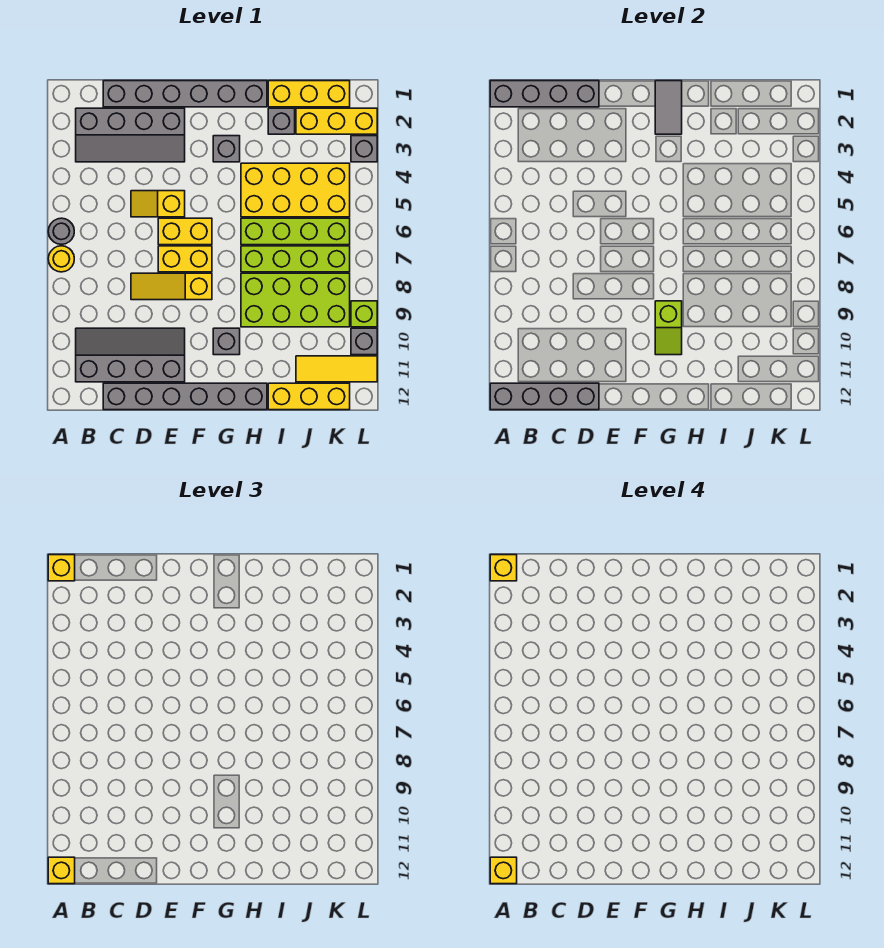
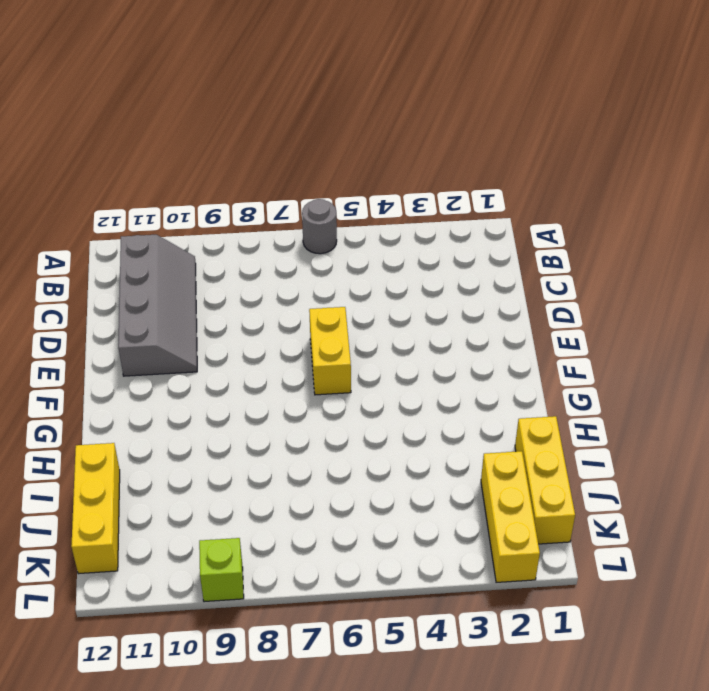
none -> yellow 1x1 round brick [48,246,74,272]
none -> grey 2x4 slope [76,108,185,162]
none -> grey 1x6 brick [103,81,267,107]
none -> grey 1x6 brick [103,383,267,410]

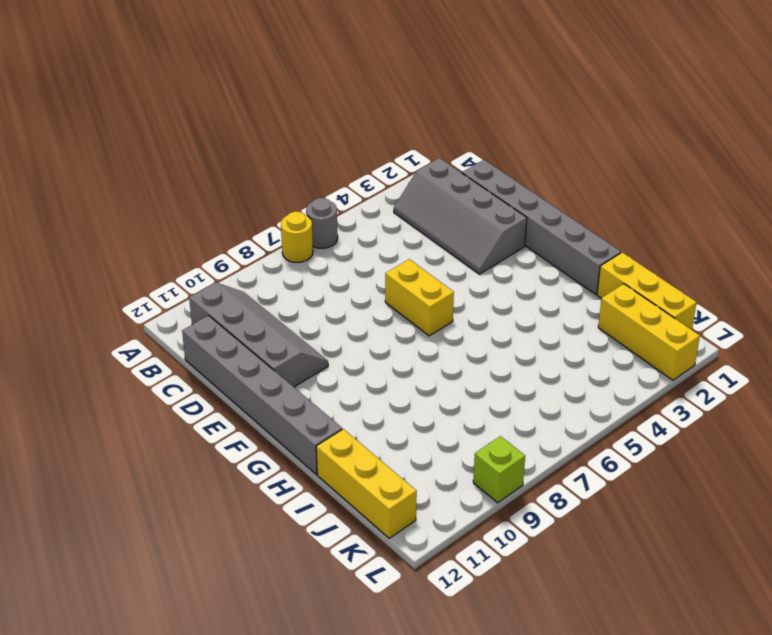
none -> yellow 1x2 slope [131,191,185,217]
none -> yellow 1x3 slope [131,273,212,300]
none -> yellow 1x2 brick [158,246,212,272]
none -> grey 1x1 brick [213,136,240,162]

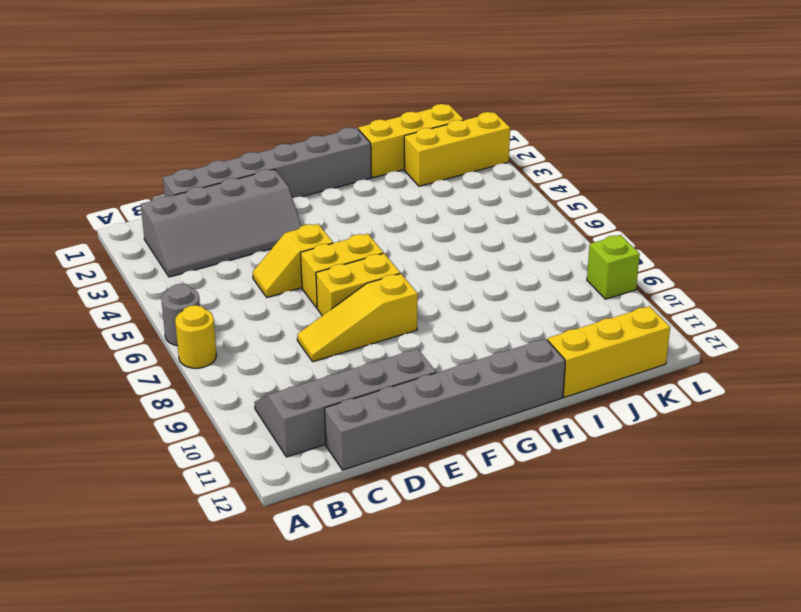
none -> grey 1x1 brick [213,136,240,162]
none -> grey 1x1 brick [213,328,240,355]
none -> yellow 2x4 brick [241,163,350,217]
none -> lime 1x4 brick [241,218,350,245]

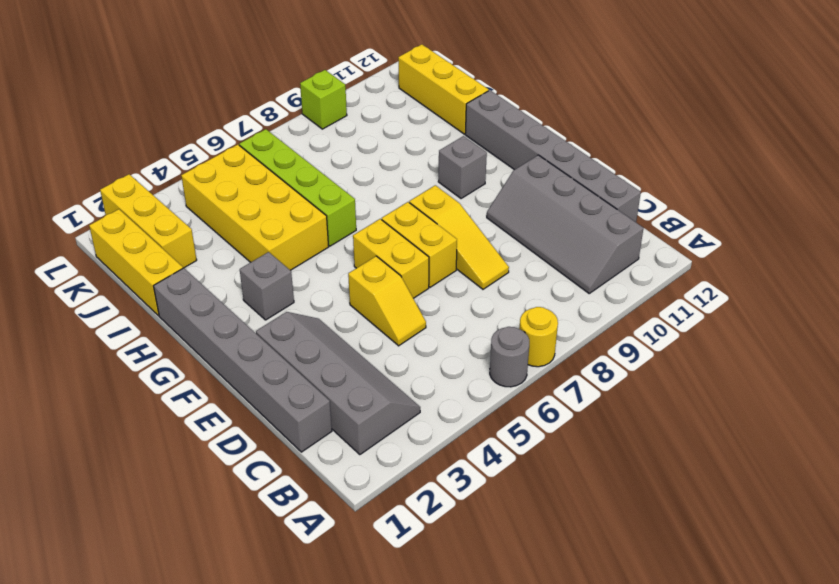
none -> lime 1x4 brick [241,246,350,272]
none -> lime 2x4 brick [241,273,350,327]
none -> grey 1x1 brick [268,108,295,134]
none -> yellow 1x3 tile [296,356,377,382]

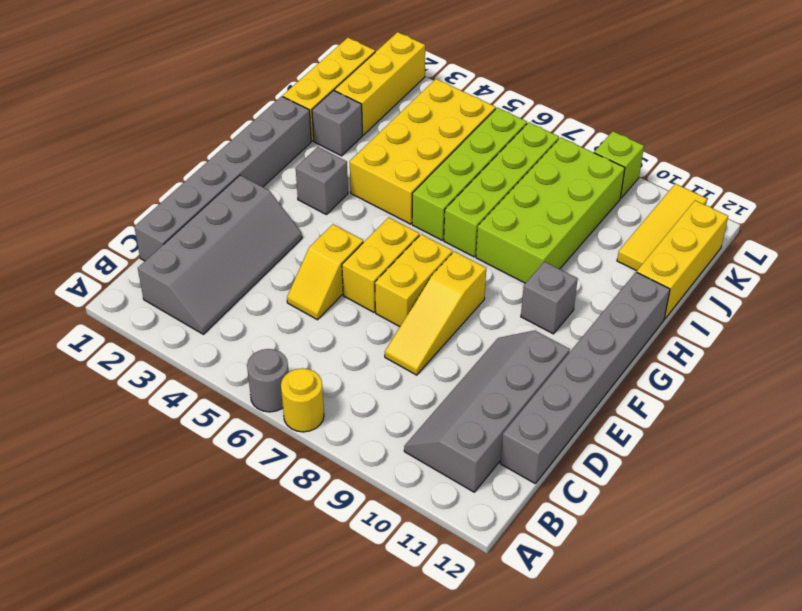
none -> grey 1x1 brick [351,136,377,162]
none -> grey 1x1 brick [351,328,377,355]
none -> grey 1x4 brick [490,81,599,107]
none -> grey 1x4 brick [490,383,599,410]

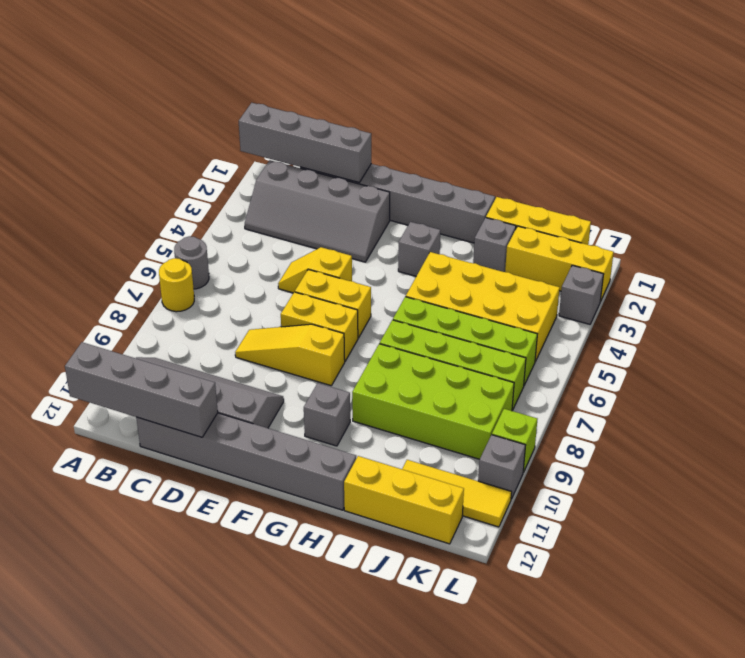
none -> grey 1x2 tile [655,81,682,134]
none -> lime 1x2 slope [655,301,682,355]
none -> yellow 1x1 brick [48,555,75,581]
none -> yellow 1x1 brick [48,857,75,884]

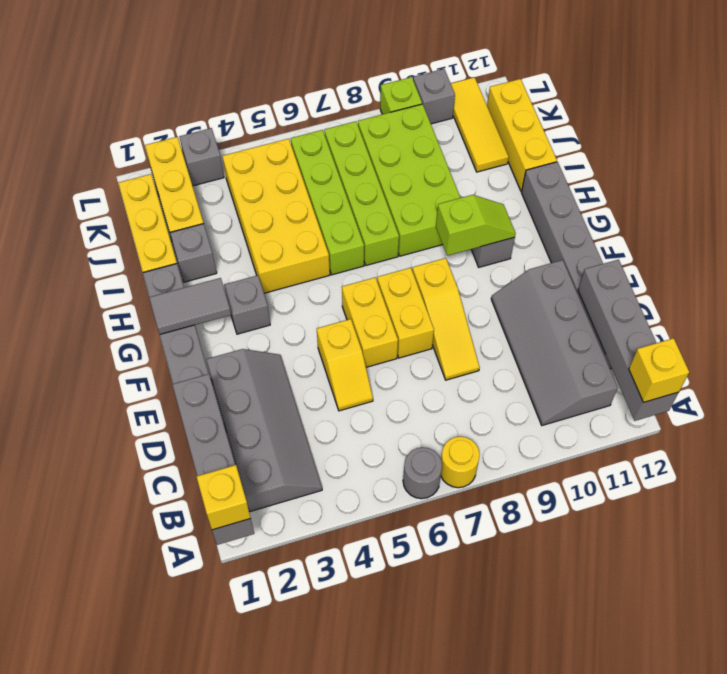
none -> yellow 1x1 brick [490,555,517,581]
none -> yellow 1x1 brick [490,857,517,884]

